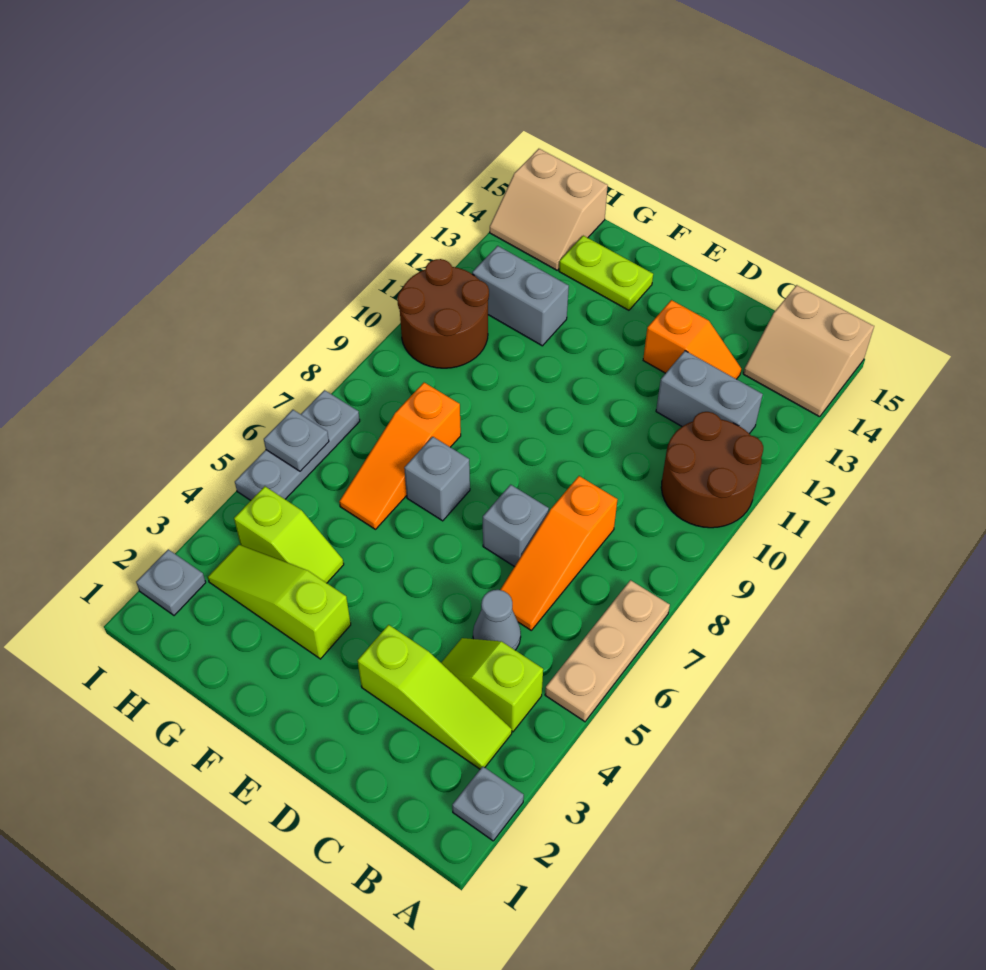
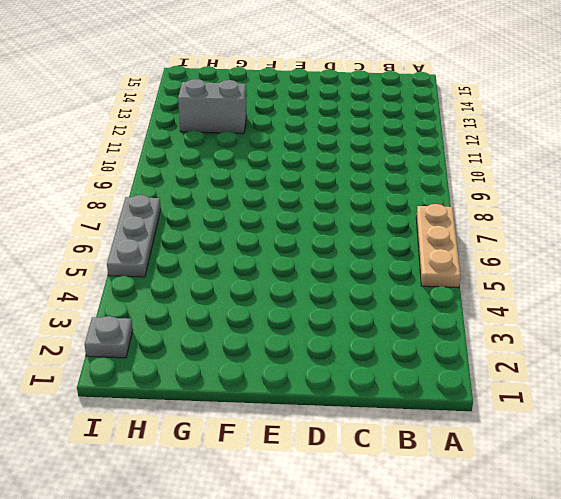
none -> grey 1x1 plate [452,766,524,841]
none -> brown 2x2 round brick [661,412,763,528]
none -> tan 2x2 slope [743,285,874,417]

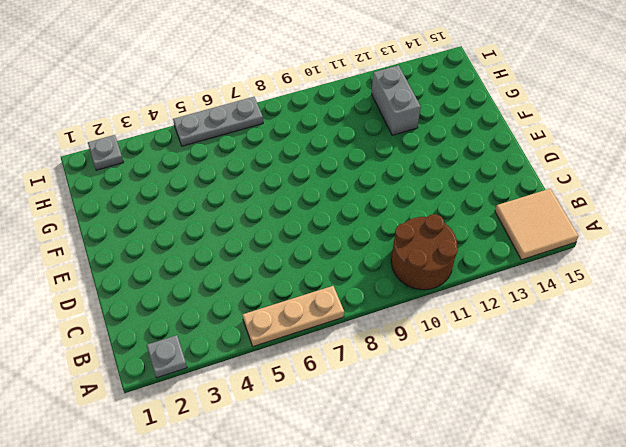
tan 2x2 tile [495,189,578,260] -> tan 2x2 slope [743,285,874,417]
none -> lime 1x3 slope [358,625,512,769]
none -> lime 1x2 slope [441,638,543,732]
none -> grey 1x2 brick [656,351,763,434]

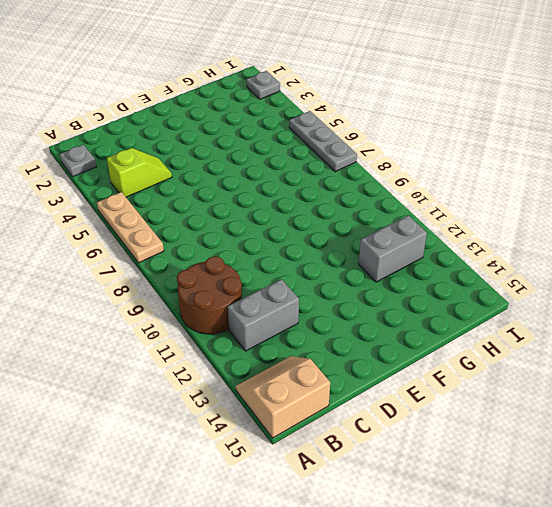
none -> lime 1x3 slope [358,625,512,769]
none -> grey 1x1 cone [473,590,521,650]
none -> orange 1x3 slope [500,476,617,630]

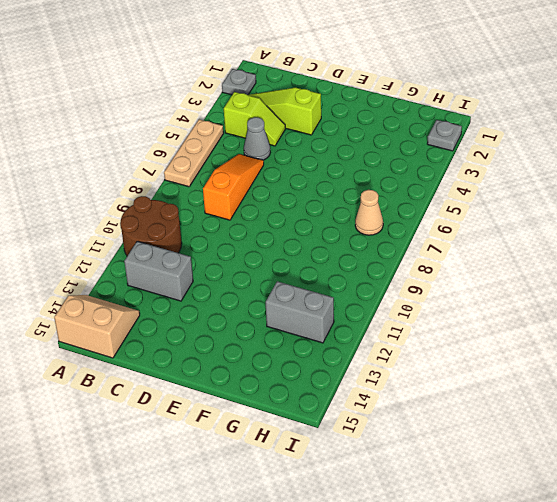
tan 1x1 cone [355,190,383,235] -> none
none -> orange 1x2 slope [643,300,741,379]
none -> grey 1x1 brick [483,485,549,567]
none -> lime 1x3 slope [208,545,351,659]

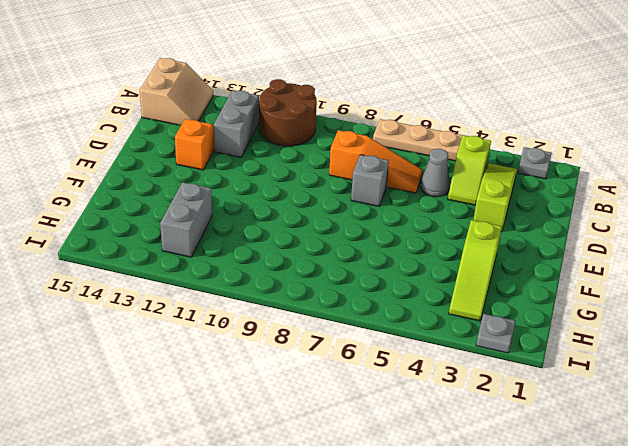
none -> grey 1x1 brick [404,437,470,521]
none -> lime 1x2 plate [559,236,653,310]
none -> lime 1x2 slope [234,486,344,583]

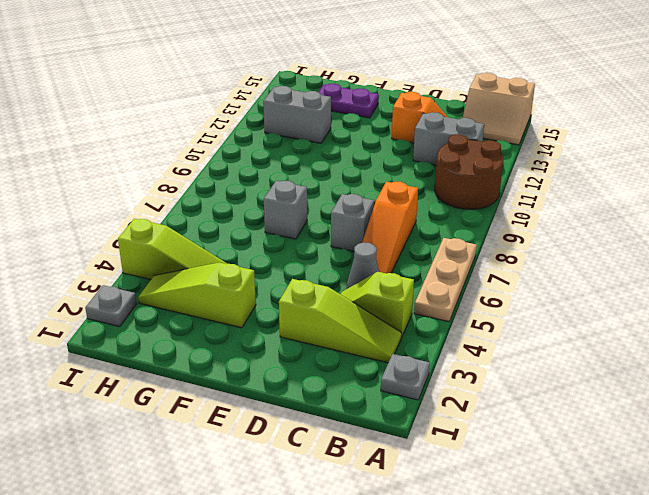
purple 1x2 plate [319,84,379,118] -> lime 1x2 plate [559,236,653,310]
lime 1x3 slope [118,219,227,279] -> lime 1x2 slope [234,486,344,583]
none -> orange 1x3 slope [339,382,461,529]
none -> brown 2x2 round brick [397,259,489,368]
none -> tan 2x2 slope [490,149,608,270]

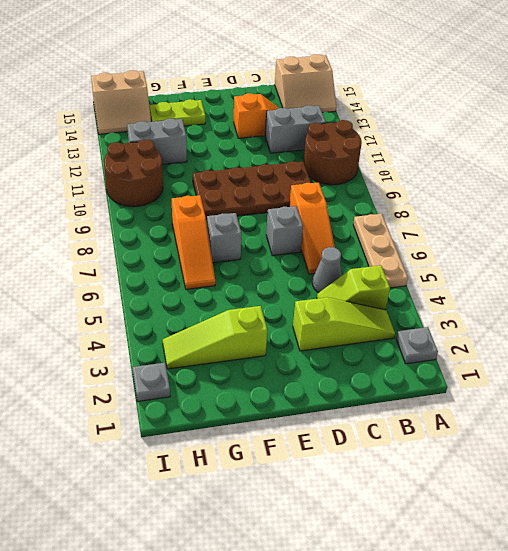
brown 2x4 plate [193,161,311,219] -> none
none -> lime 1x2 slope [234,486,344,583]
none -> grey 1x3 plate [235,390,360,500]
none -> grey 1x1 plate [264,410,329,471]

